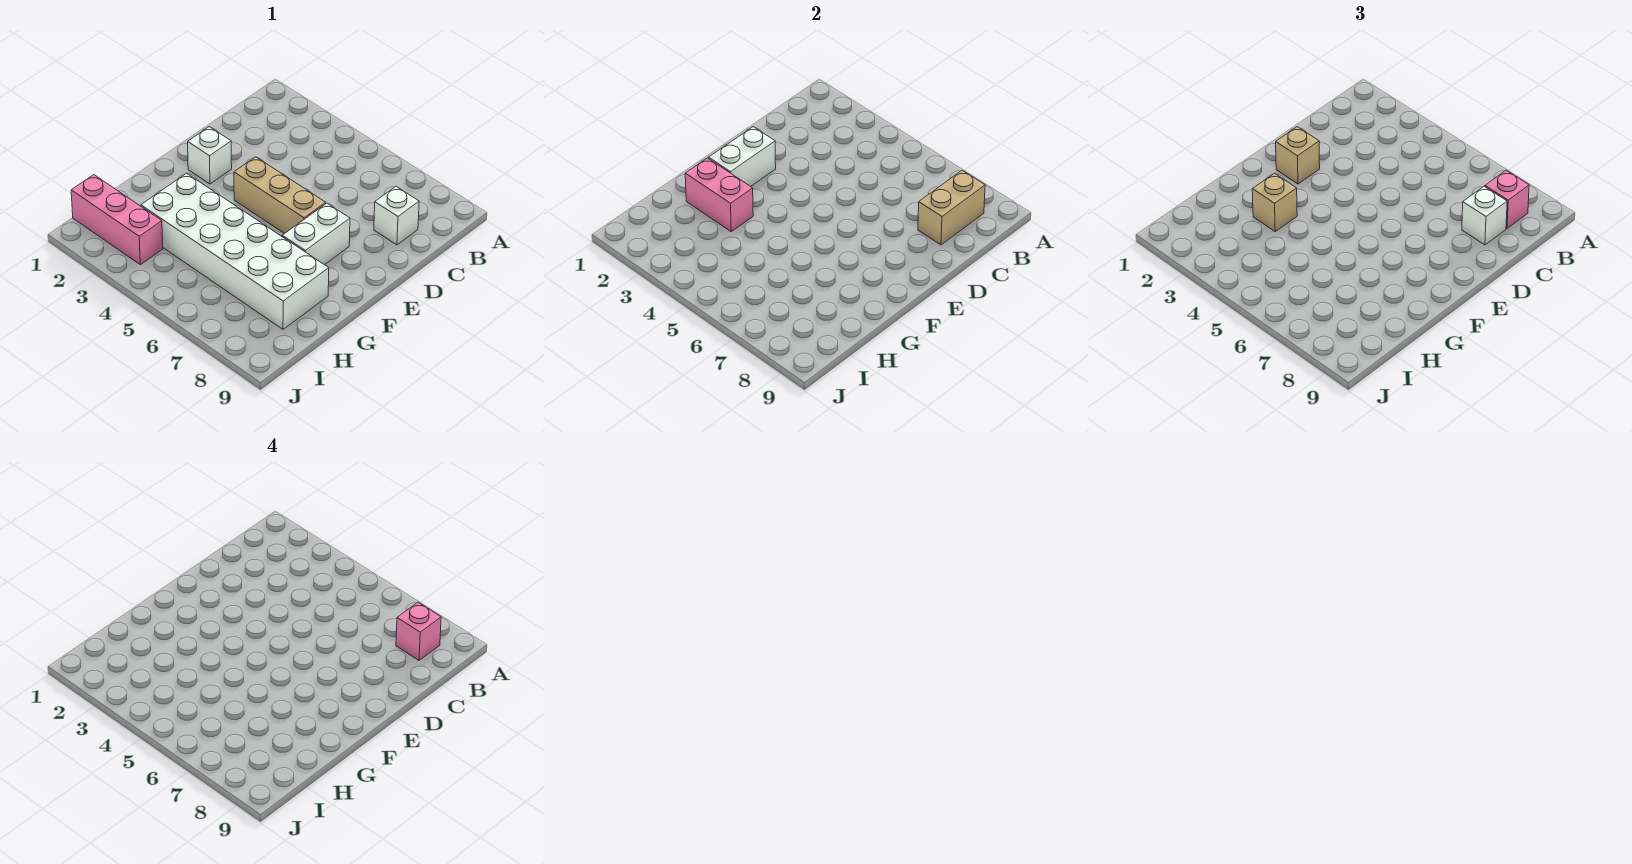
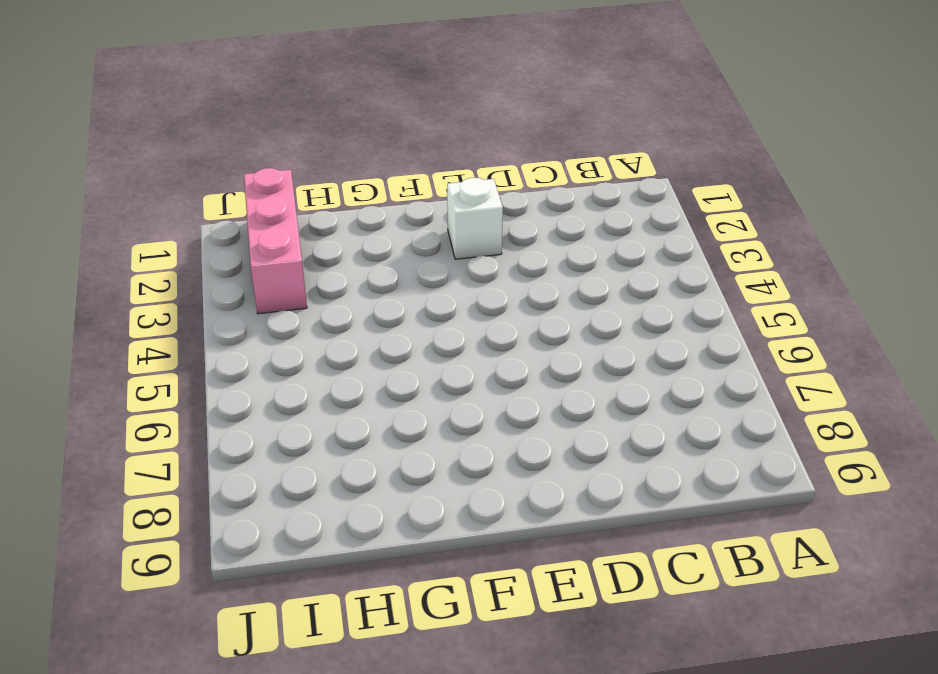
none -> white 1x1 brick [374,187,419,245]
none -> tan 1x3 brick [234,157,326,234]
none -> white 1x2 brick [282,203,350,265]

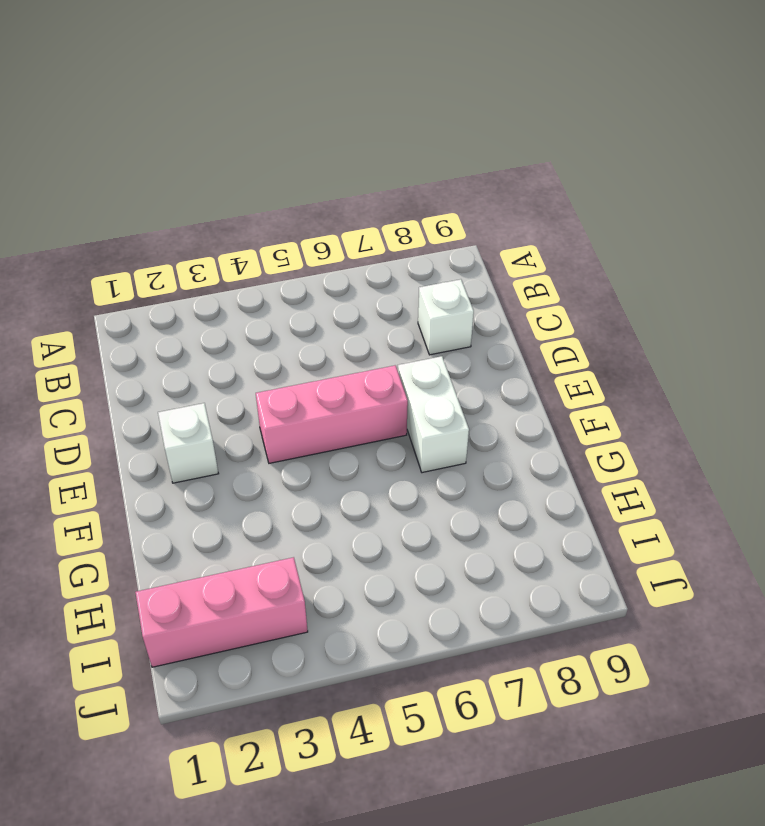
pink 1x3 brick [256,365,408,463] -> tan 1x3 brick [234,157,326,234]
none -> white 2x6 brick [141,173,329,329]
none -> tan 1x2 brick [918,170,985,245]
none -> white 1x2 brick [709,127,776,187]

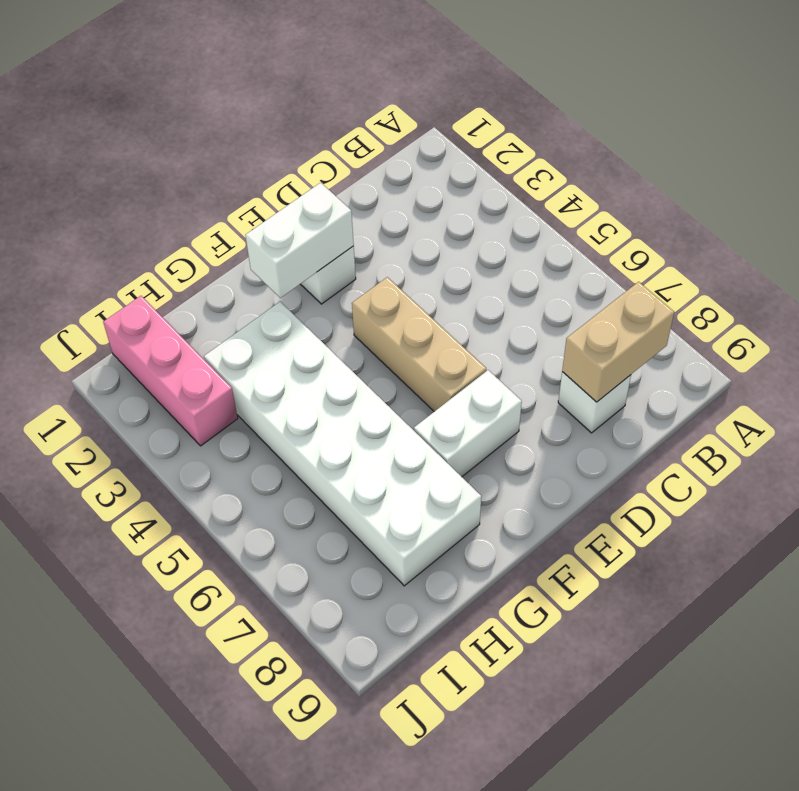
none -> pink 1x2 brick [685,158,753,231]
none -> pink 1x1 brick [1485,170,1529,228]
none -> white 1x1 brick [1462,187,1507,245]

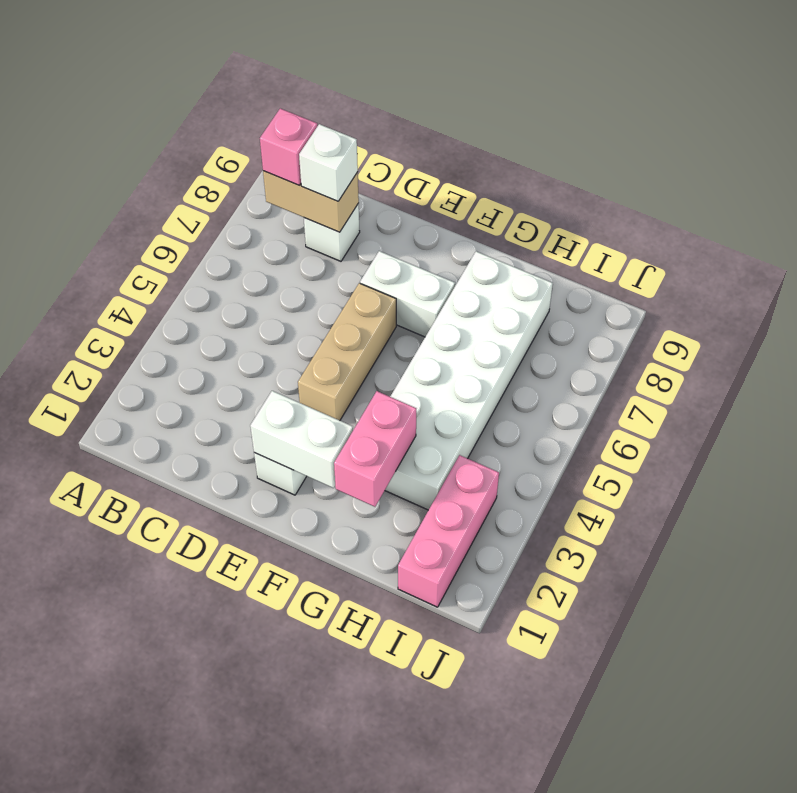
none -> tan 1x1 brick [1276,127,1320,184]
none -> tan 1x1 brick [1252,173,1297,231]
none -> pink 1x1 brick [396,602,441,660]

